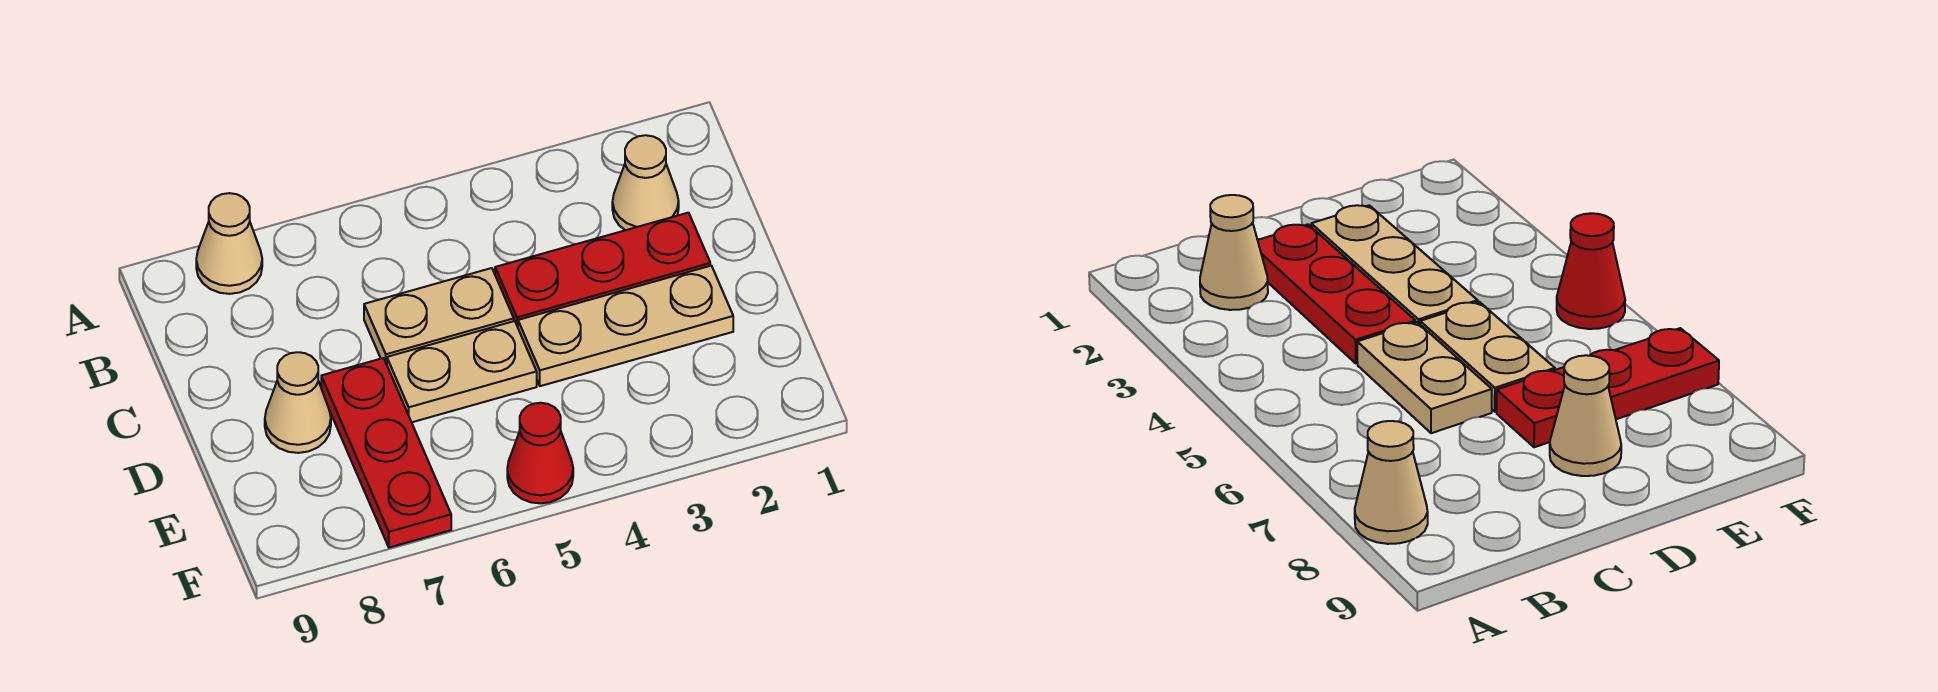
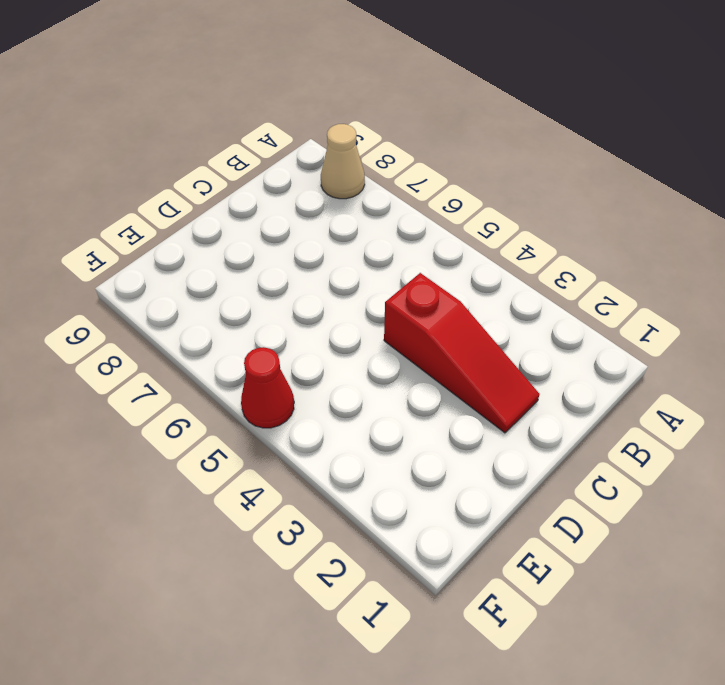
red 1x3 slope [384,273,539,433] -> red 1x3 plate [495,213,710,327]
none -> tan 1x1 cone [612,135,679,230]
none -> tan 1x2 plate [364,268,514,364]

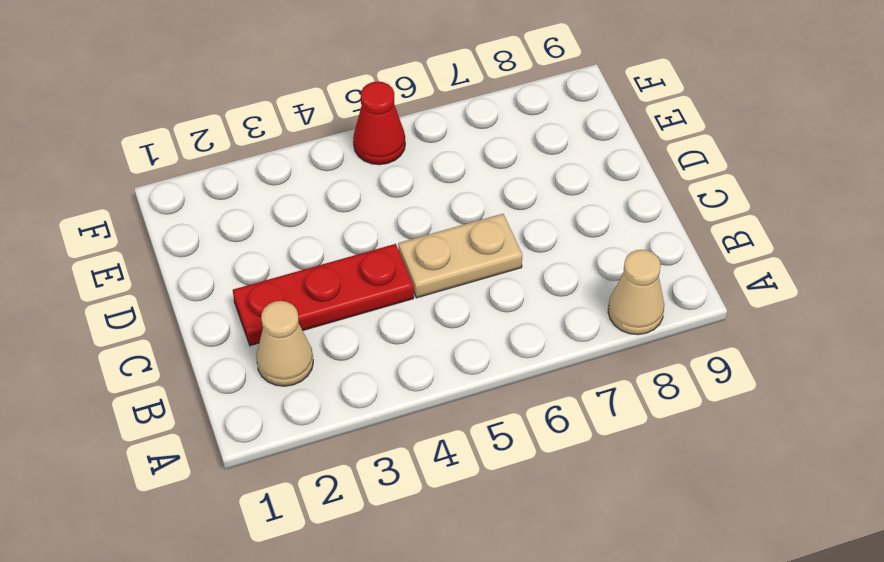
none -> tan 1x3 plate [518,266,733,386]
none -> tan 1x2 plate [387,321,537,422]

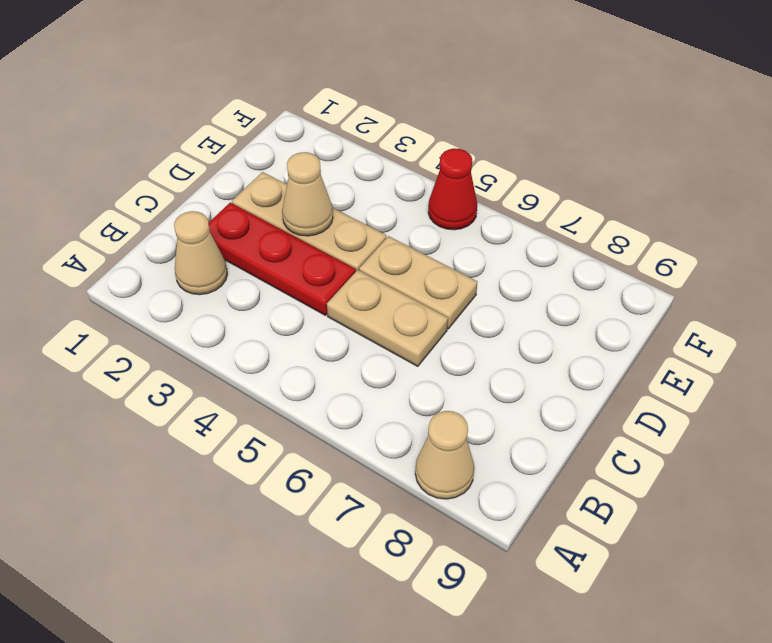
tan 1x1 cone [282,152,333,236] -> tan 1x1 cone moved to [265,352,331,453]
none -> red 1x3 plate [321,358,451,548]

